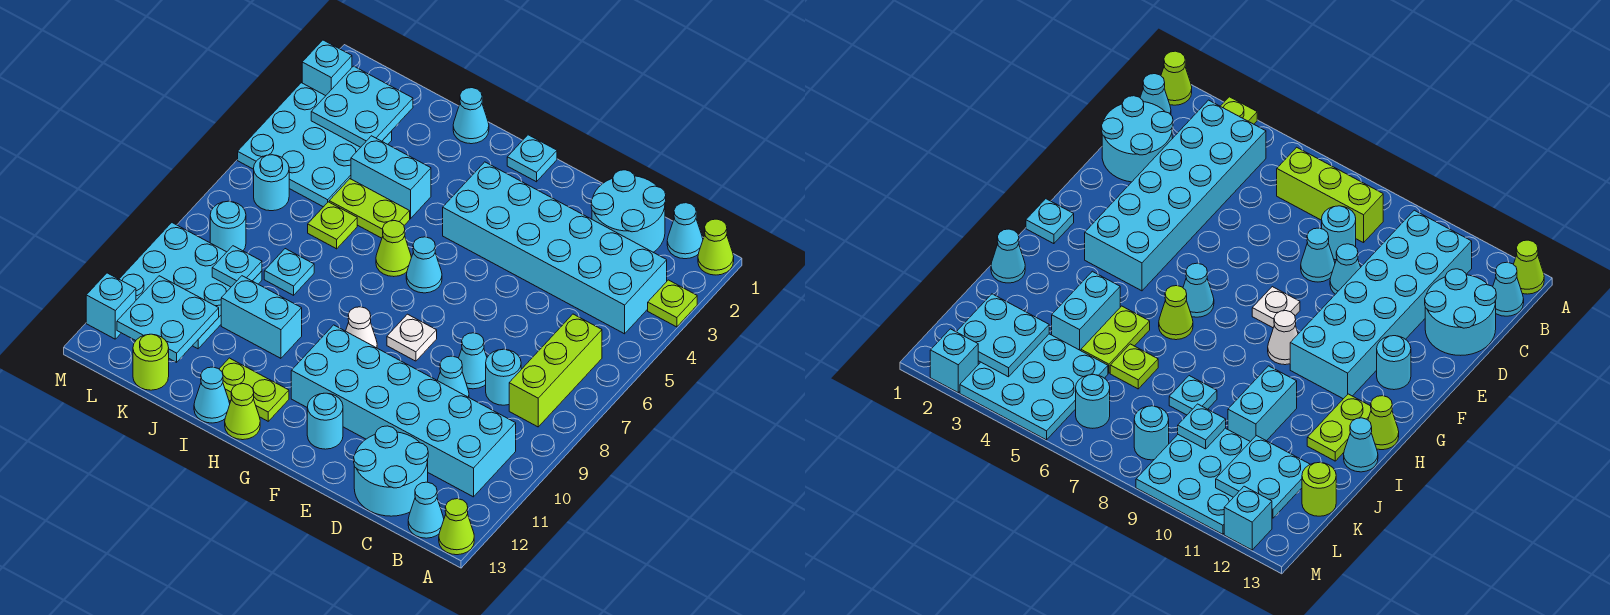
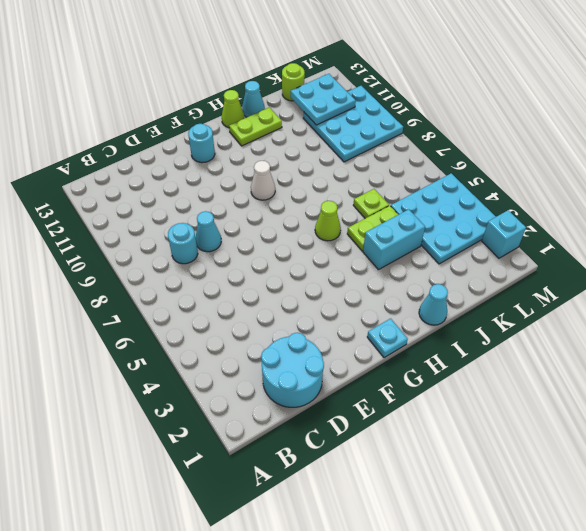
none -> lime 1x1 cone [698,219,734,275]
none -> lime 1x1 plate [648,280,697,327]
none -> lime 1x1 cone [439,499,474,555]
none -> cyan 1x1 cone [667,203,703,259]

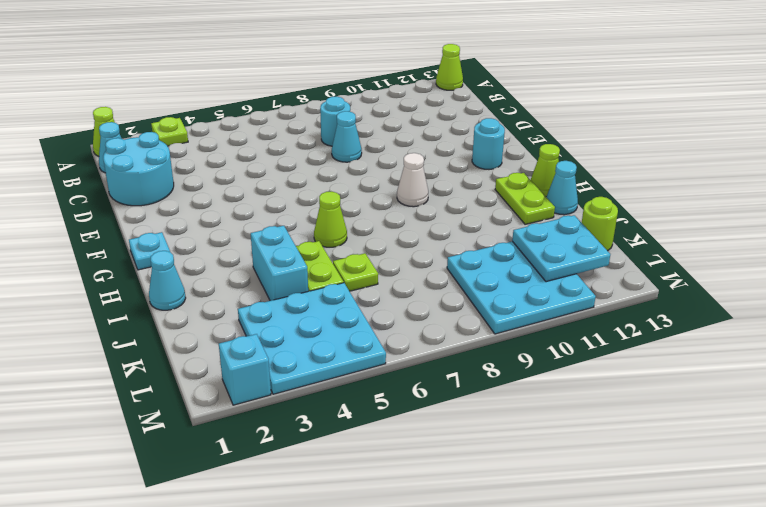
none -> cyan 2x6 brick [443,162,667,334]
none -> lime 1x3 brick [509,314,602,427]
none -> cyan 2x6 brick [291,325,516,497]
none -> cyan 1x1 cone [408,482,444,538]

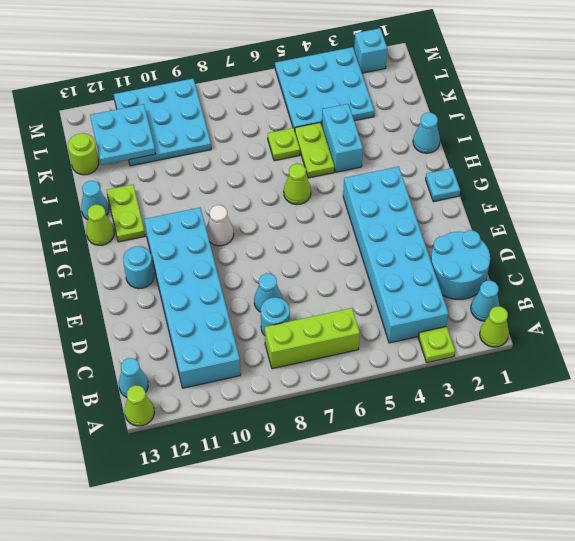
none -> cyan 2x2 round brick [354,426,428,516]
none -> cyan 1x1 cone [437,356,469,397]
none -> white 1x1 plate [387,314,437,361]
none -> cyan 1x1 cone [406,237,442,293]

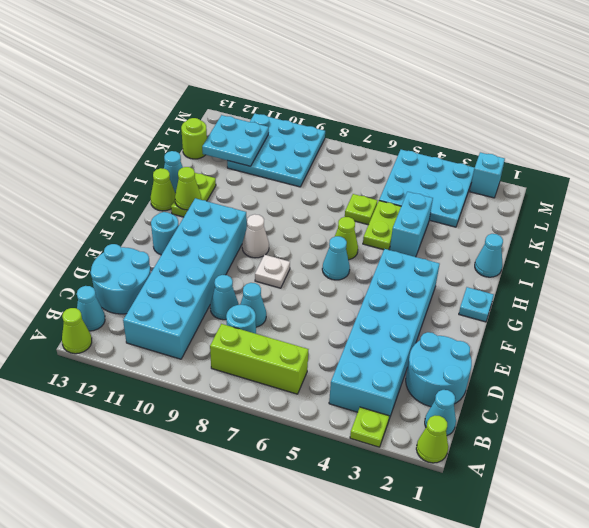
lime 1x1 cone [175,167,201,210] -> none
none -> cyan 1x2 brick [221,276,302,358]
none -> cyan 1x1 plate [264,249,314,295]
none -> cyan 1x1 round brick [254,155,289,211]
none -> cyan 1x1 round brick [210,201,246,252]

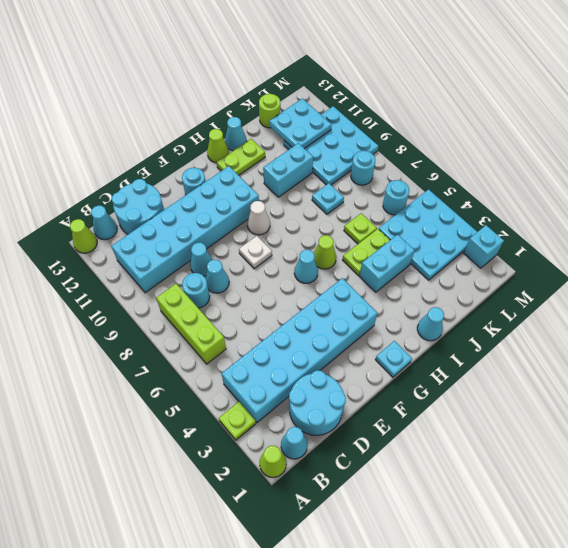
none -> cyan 1x1 brick [86,273,136,339]
none -> cyan 2x2 plate [311,66,413,147]
none -> cyan 1x1 plate [212,246,262,287]

